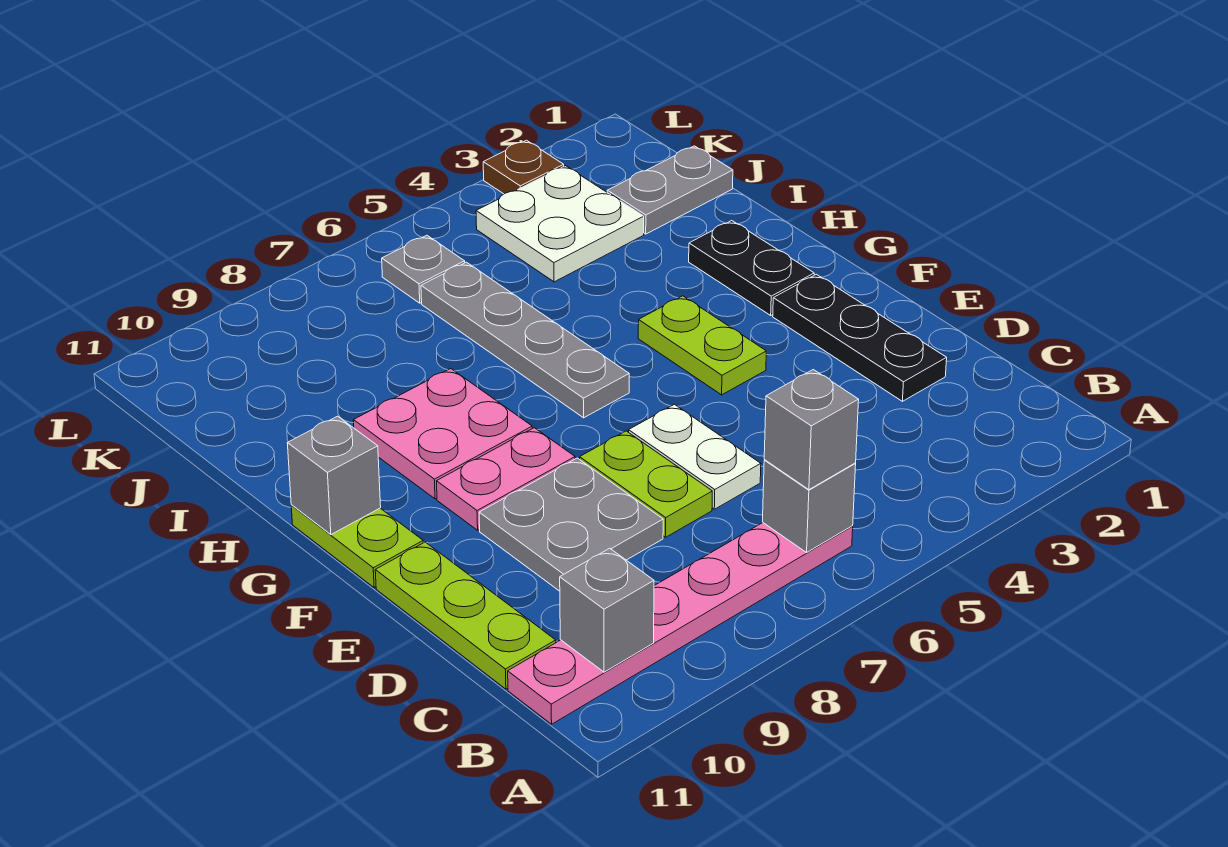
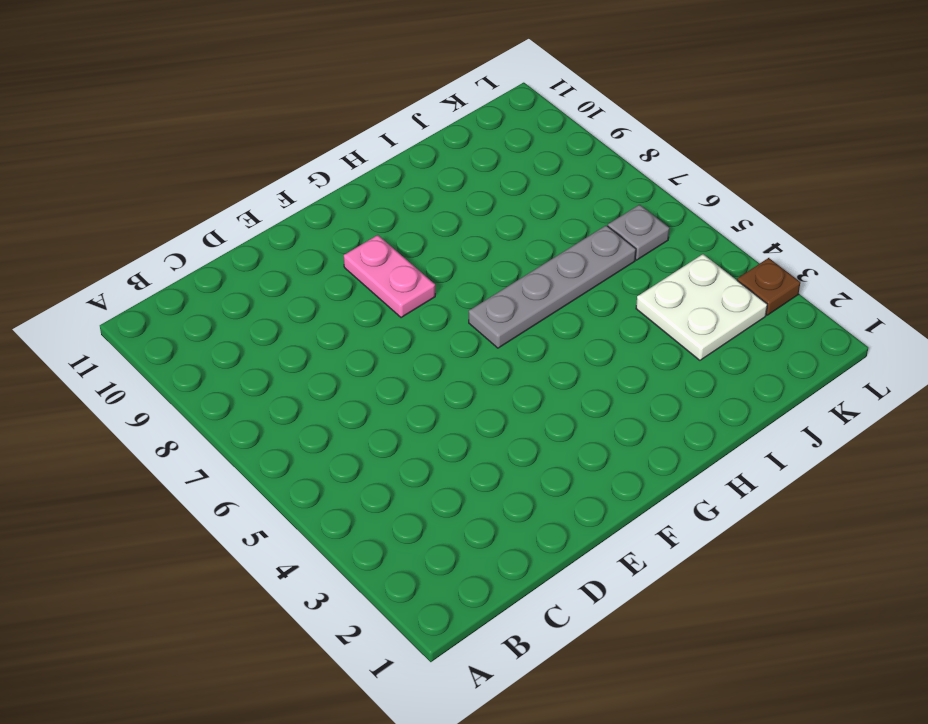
none -> pink 1x6 plate [508,523,853,724]
none -> lime 1x3 plate [375,542,556,689]
none -> black 1x3 plate [773,274,947,401]

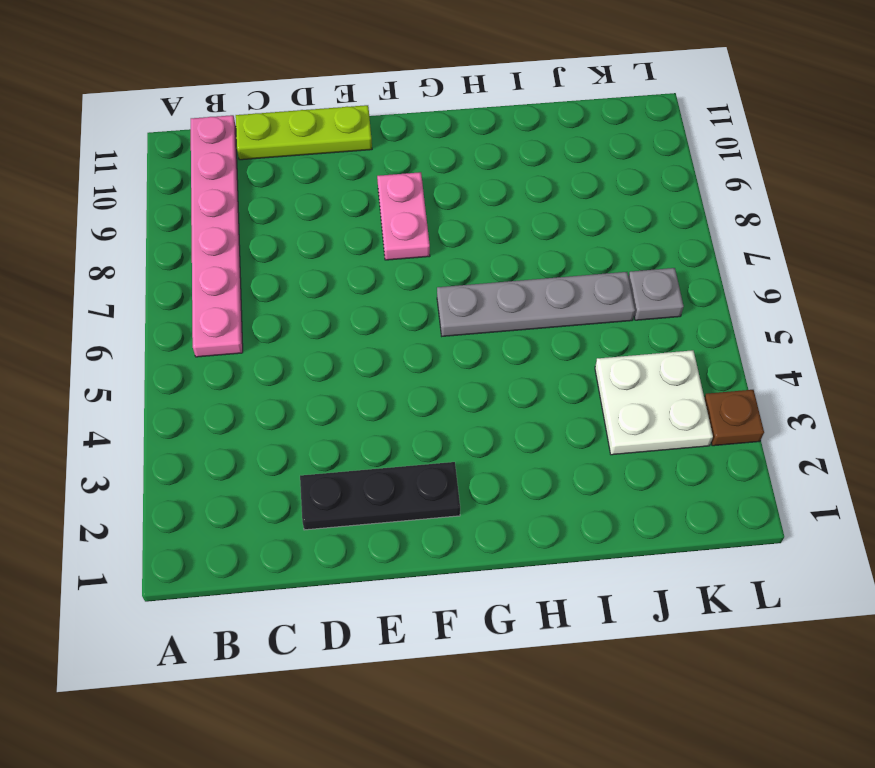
none -> white 1x2 plate [629,404,761,509]
none -> lime 1x2 plate [580,431,712,537]
none -> grey 2x2 plate [479,458,663,591]

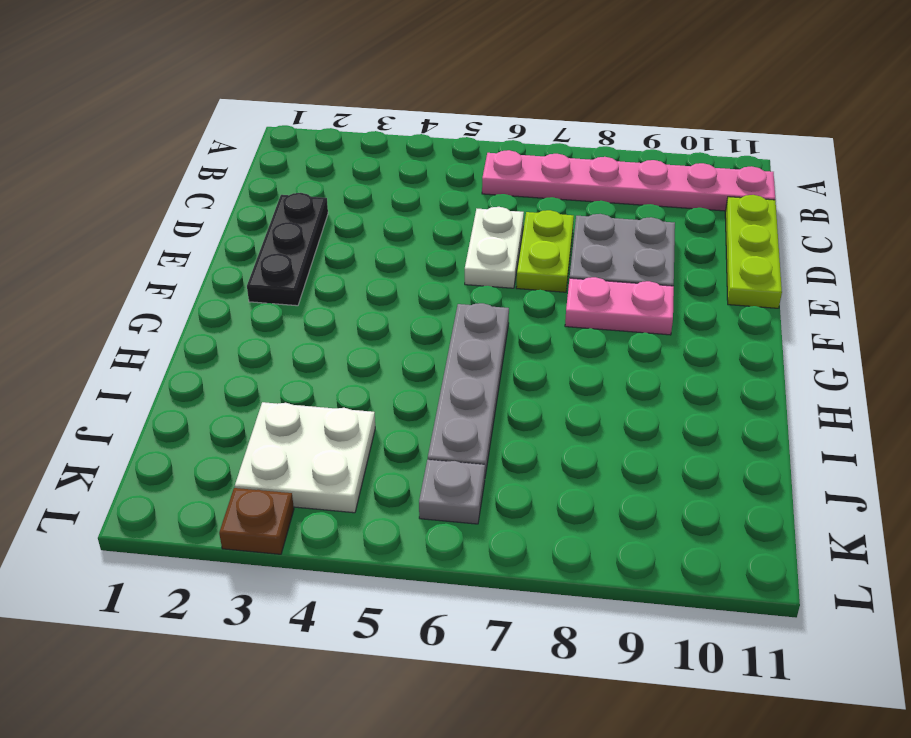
none -> lime 1x2 plate [638,296,766,395]
none -> lime 1x2 plate [291,505,423,588]
none -> black 1x2 plate [689,221,814,315]

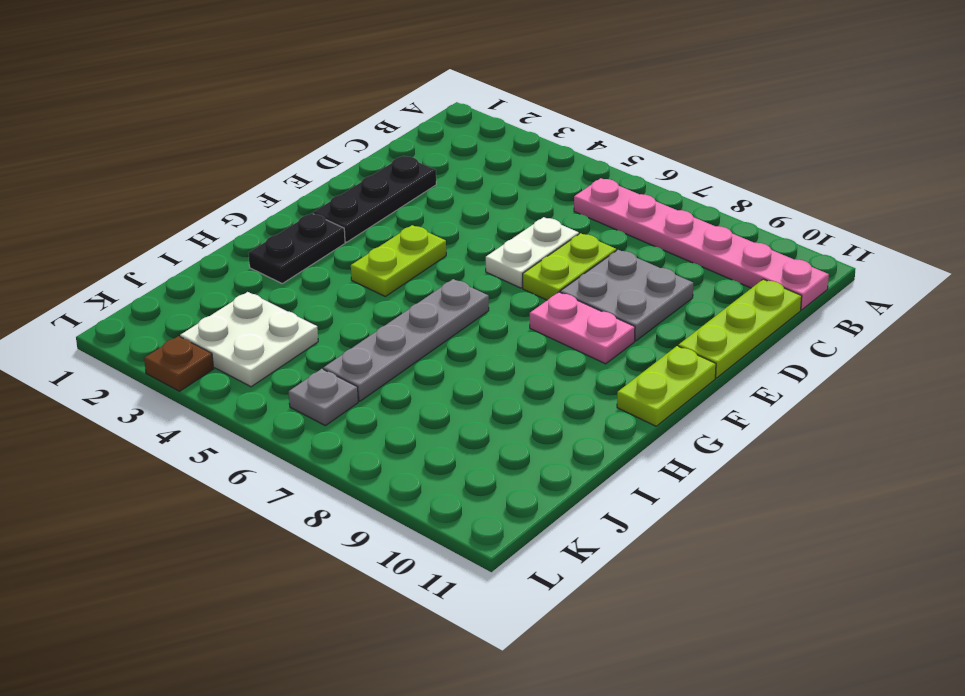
none -> pink 2x2 plate [353,369,532,499]
none -> grey 1x2 plate [607,146,733,234]
none -> grey 1x1 brick [763,460,856,553]

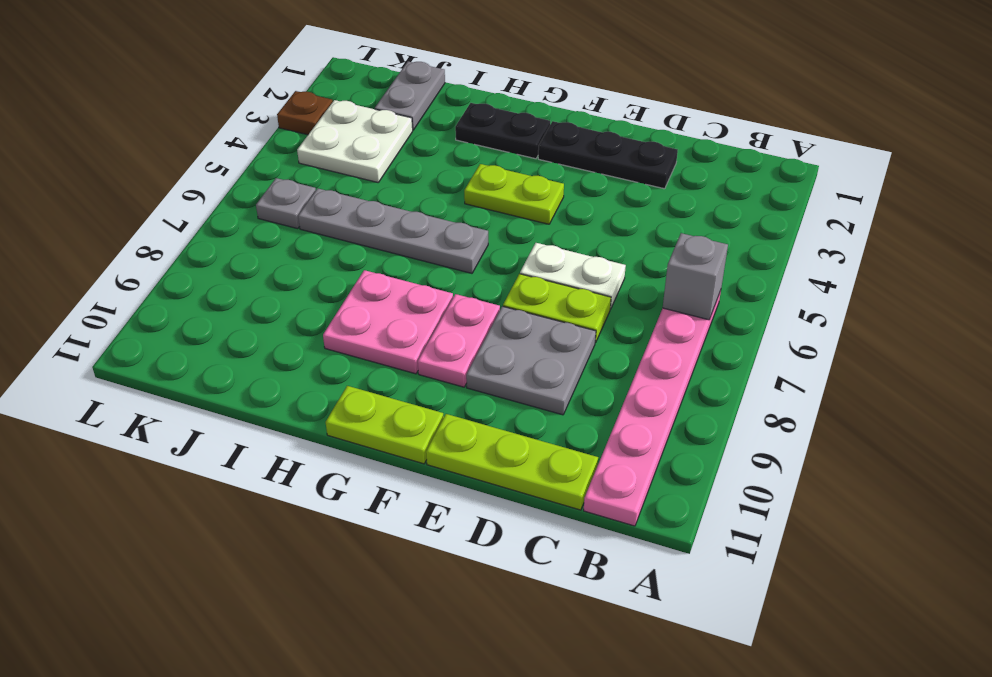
none -> grey 1x1 brick [560,548,654,672]
none -> grey 1x1 brick [287,416,381,535]
none -> grey 1x1 brick [764,370,859,490]

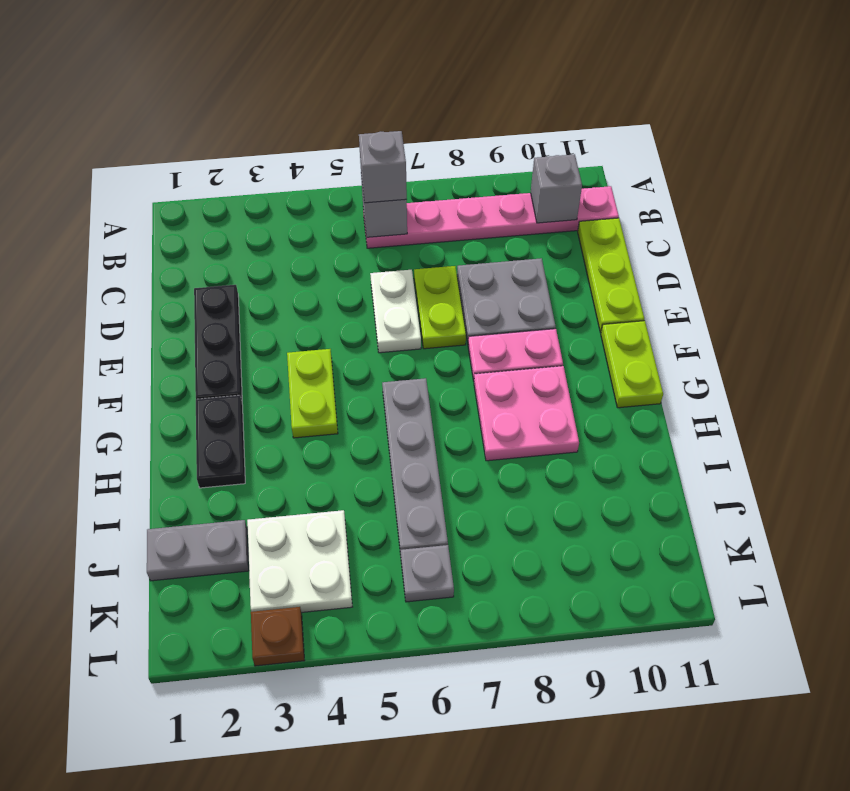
none -> grey 1x1 brick [287,416,381,535]

